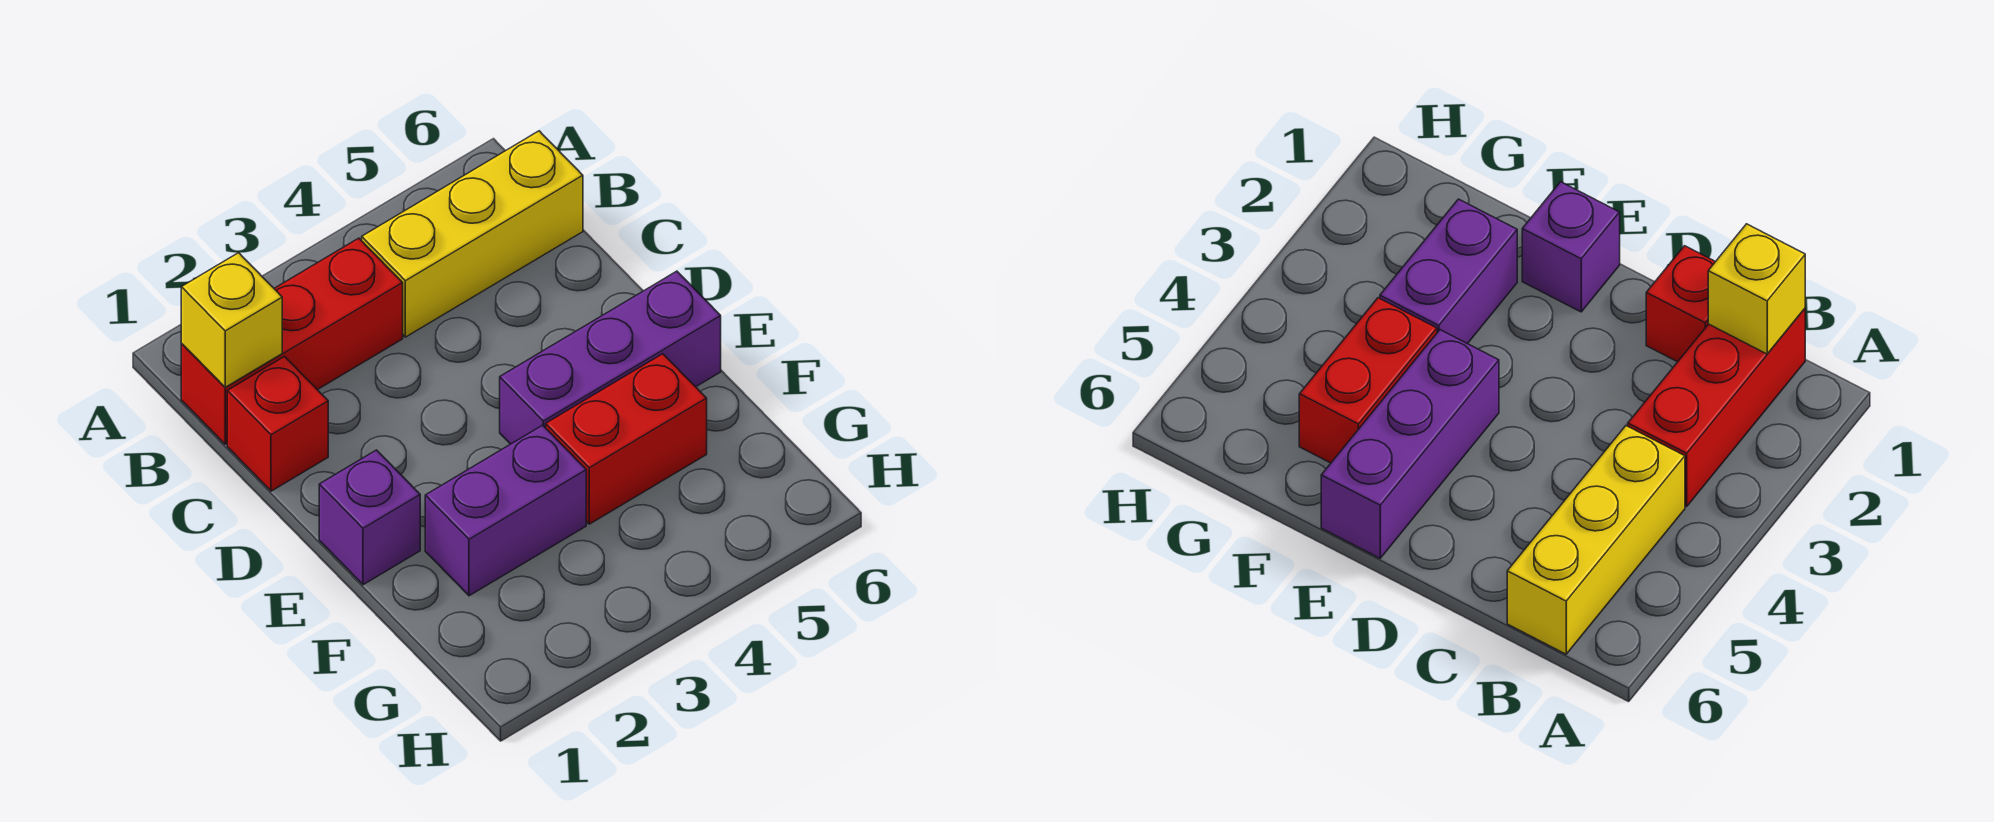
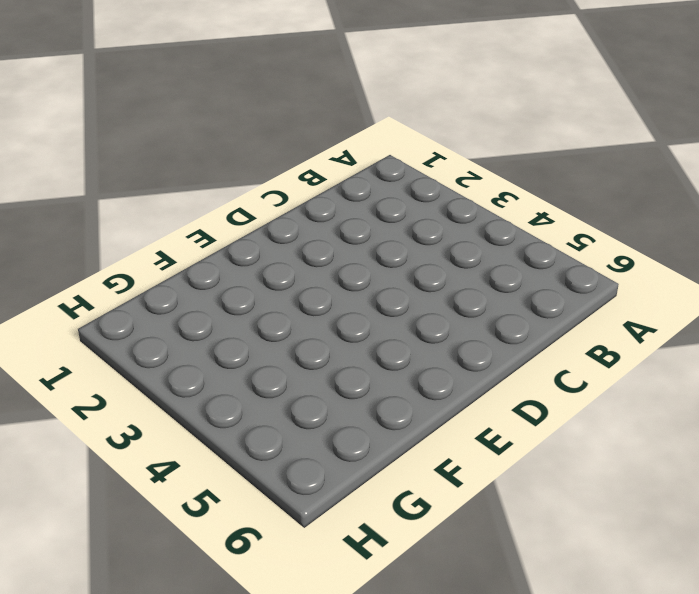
none -> red 1x3 brick [181,238,403,444]
none -> yellow 1x3 brick [362,131,583,337]

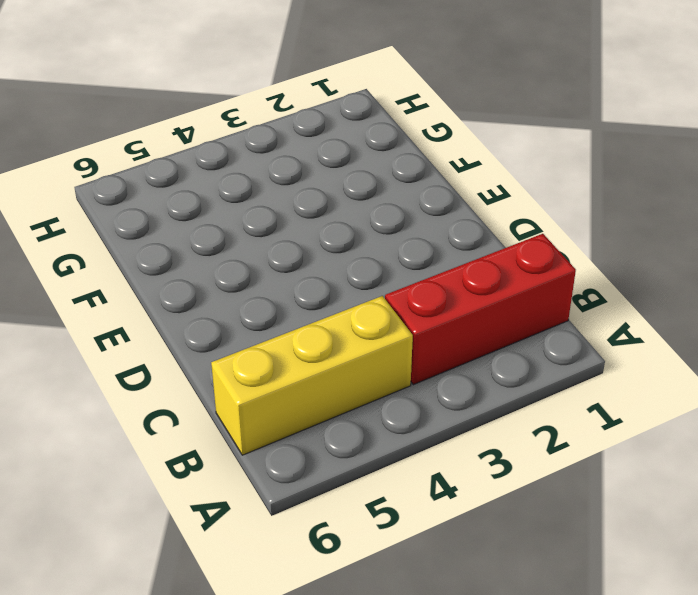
none -> red 1x1 brick [227,357,328,491]
none -> purple 1x1 brick [319,450,420,585]

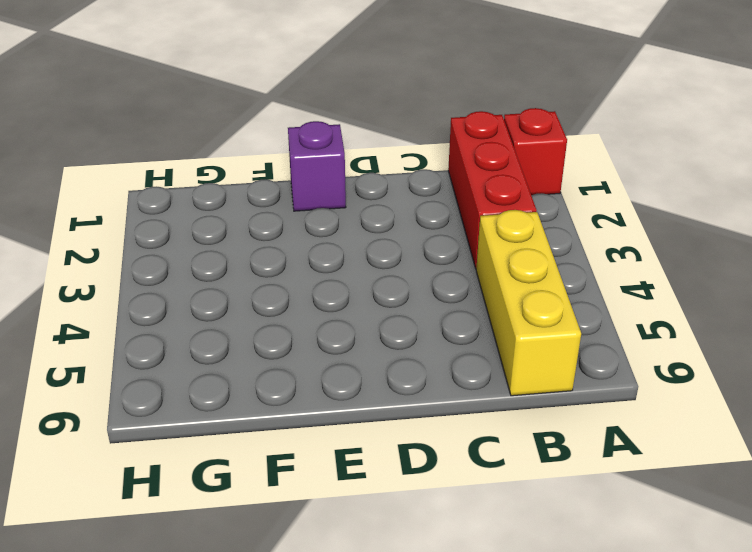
red 1x1 brick [504,108,567,195] -> red 1x1 brick moved to [227,357,328,491]
none -> purple 1x3 brick [500,271,721,444]
none -> purple 1x2 brick [425,425,586,596]

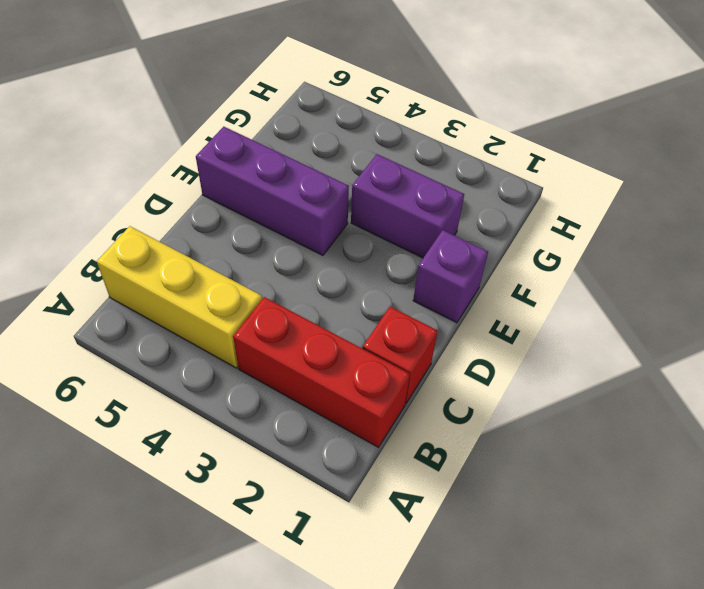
none -> red 1x2 brick [546,354,707,524]
none -> yellow 1x1 brick [181,253,282,387]

